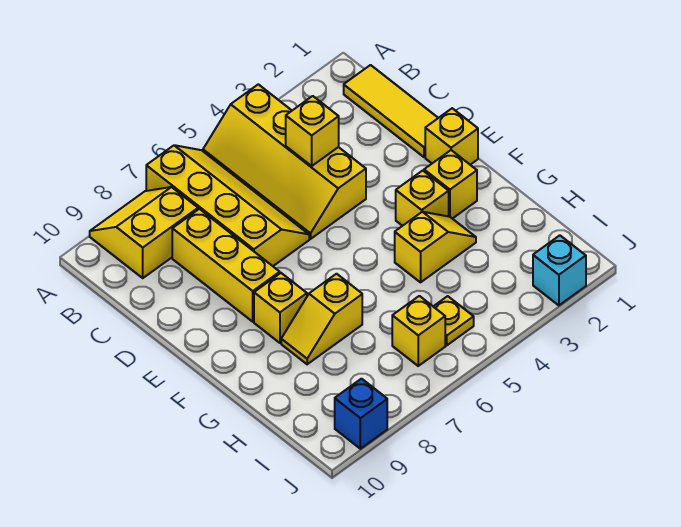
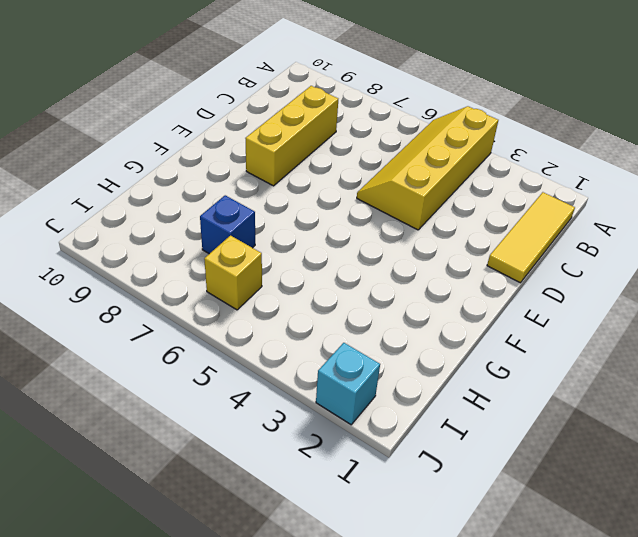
blue 1x1 brick [200,195,255,254] -> blue 1x1 brick moved to [335,379,387,449]
none -> yellow 2x4 slope [146,145,309,266]
none -> yellow 2x2 slope [90,187,198,278]
none -> yellow 1x1 brick [425,108,478,165]

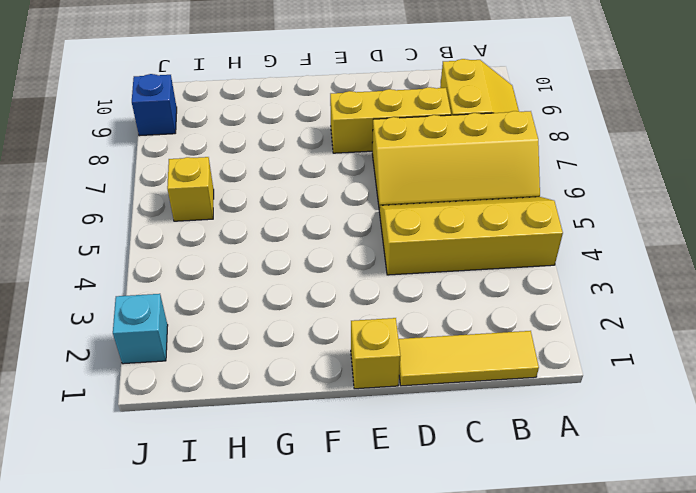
none -> yellow 1x1 brick [424,150,477,219]
none -> yellow 1x1 brick [396,171,449,226]
none -> yellow 1x1 brick [254,273,307,343]

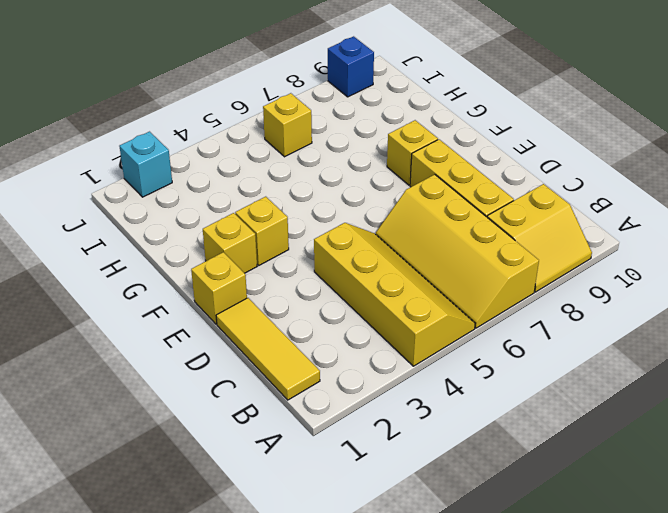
none -> yellow 1x2 slope [395,212,476,282]
none -> yellow 1x2 slope [281,274,362,364]
none -> yellow 1x1 plate [433,296,474,345]

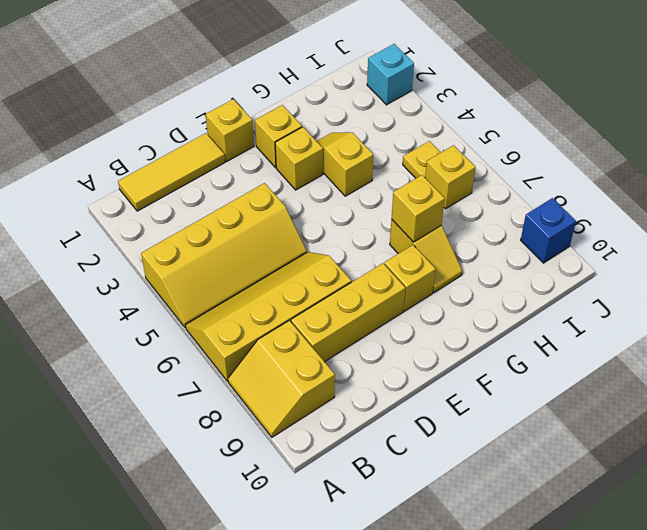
yellow 1x1 brick [392,175,445,242] -> yellow 1x1 brick moved to [286,96,339,166]

